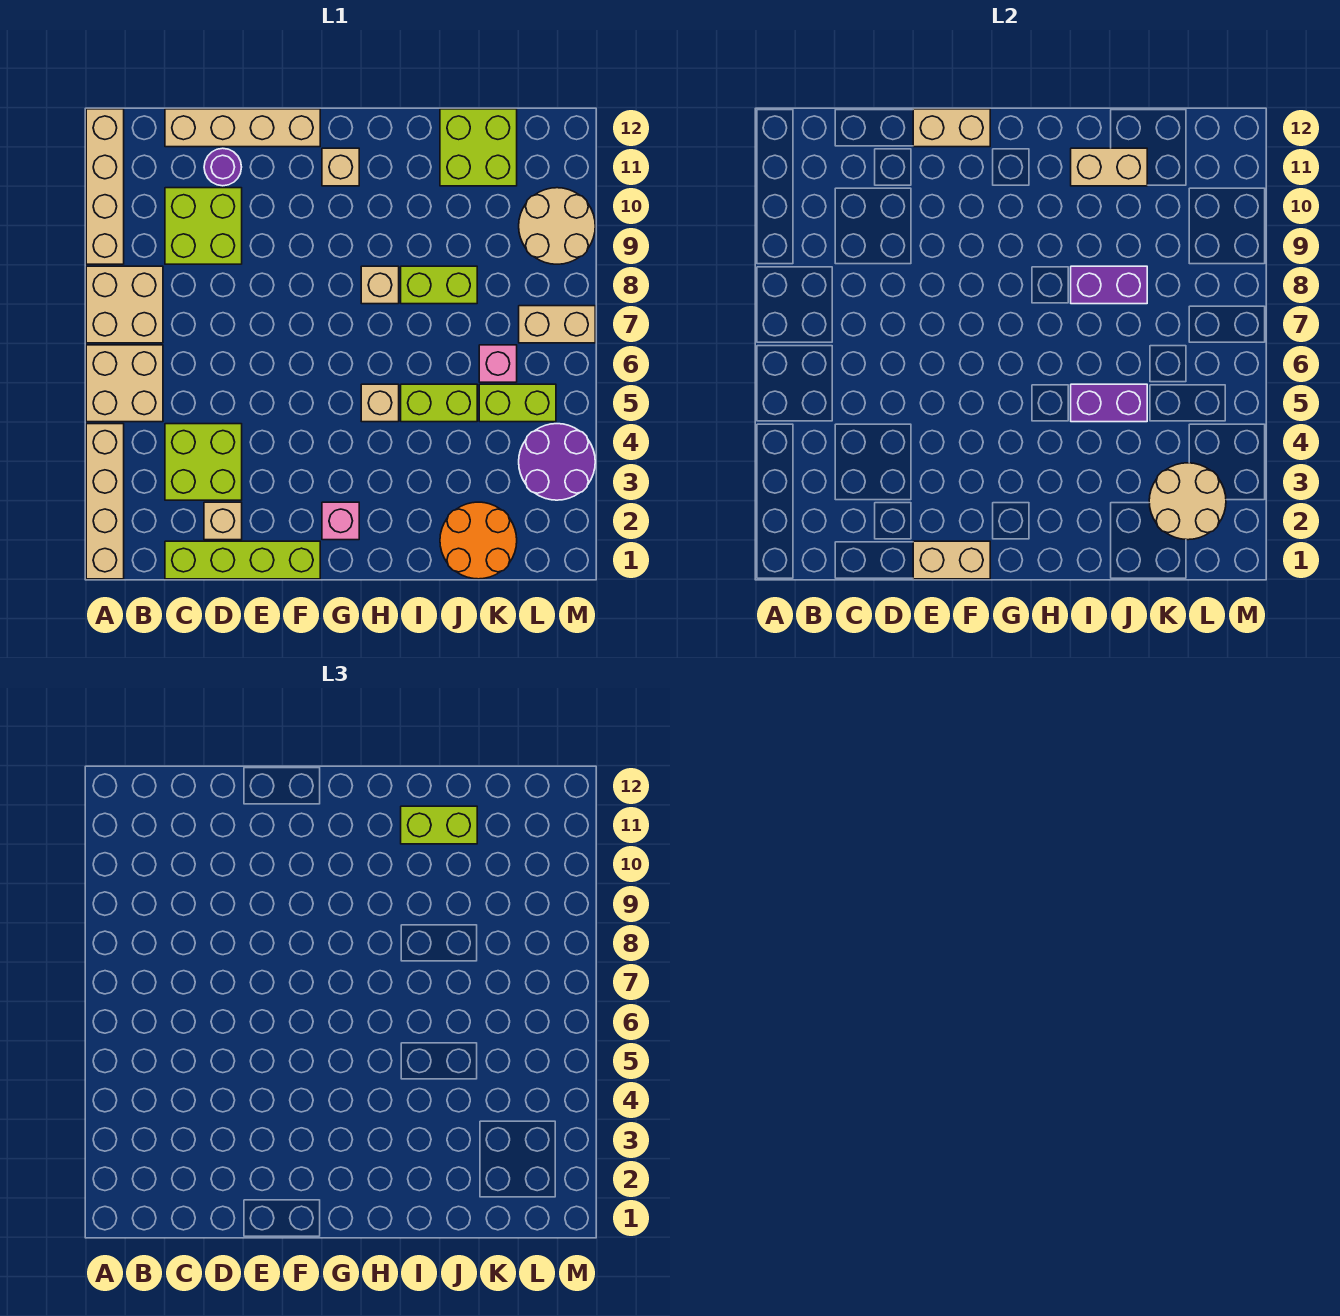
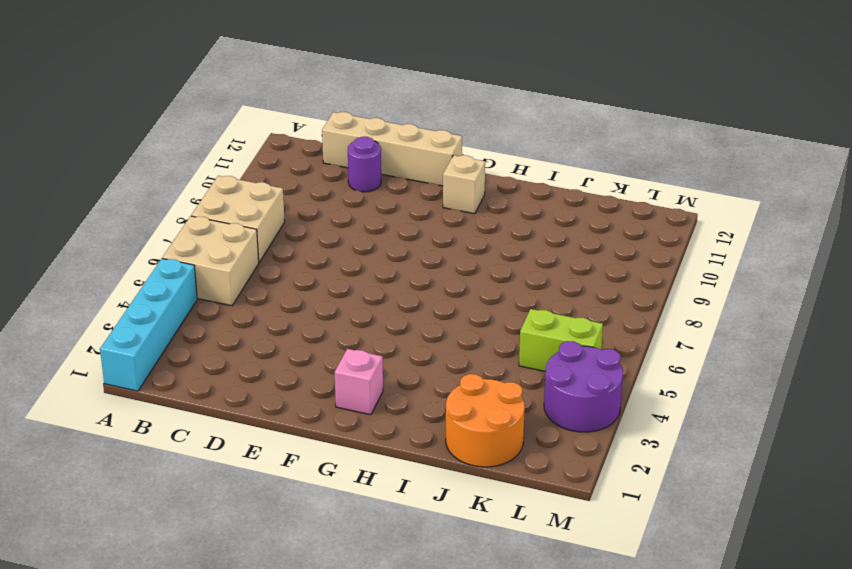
cyan 1x4 brick [100,259,197,391] -> tan 1x4 brick [86,424,124,579]
none -> tan 1x4 brick [86,109,124,264]
none -> lime 1x4 brick [165,541,320,579]
none -> lime 2x2 brick [165,424,242,500]
none -> lime 2x2 brick [165,188,242,264]

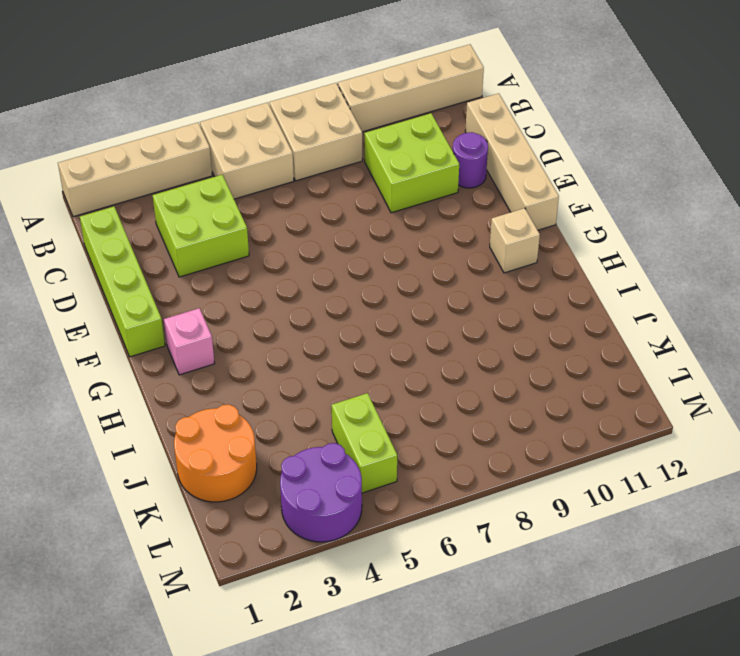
none -> tan 1x1 brick [204,502,242,540]
none -> tan 1x1 brick [361,384,399,422]
none -> tan 1x1 brick [361,266,399,304]
none -> lime 1x2 brick [401,384,477,422]

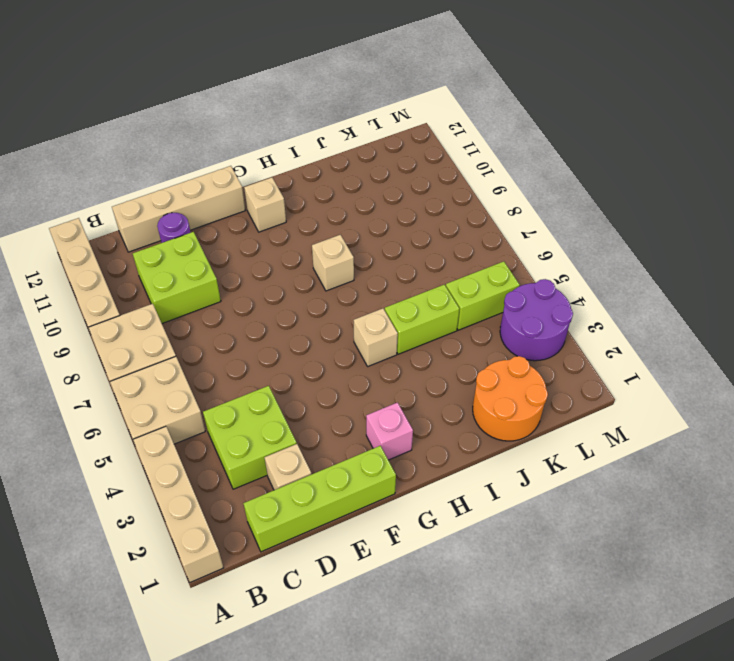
none -> lime 1x2 brick [401,266,477,304]
none -> lime 2x2 brick [440,109,517,186]
none -> pink 1x1 brick [479,345,517,382]
none -> tan 1x2 brick [519,306,595,343]

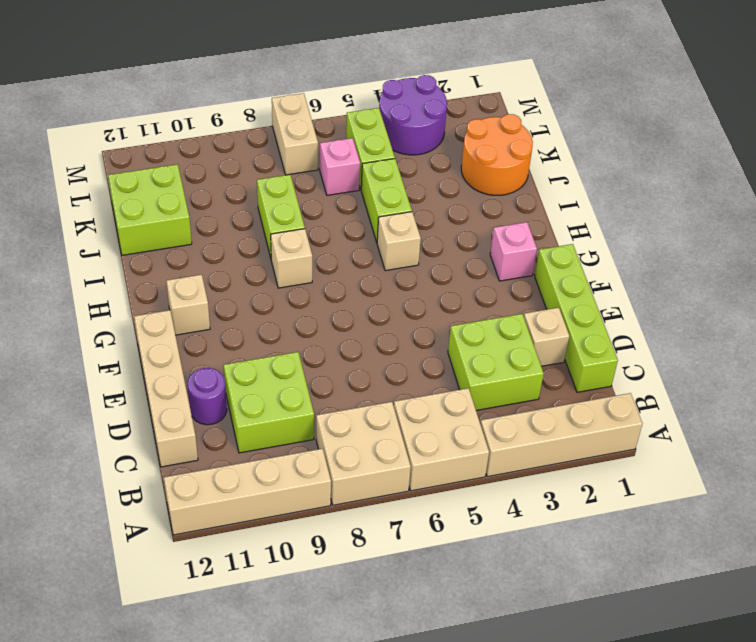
none -> tan 2x2 round brick [519,188,595,264]
none -> tan 1x2 brick [913,541,990,579]
none -> tan 1x2 brick [913,109,990,147]
none -> purple 1x2 brick [1071,384,1147,422]

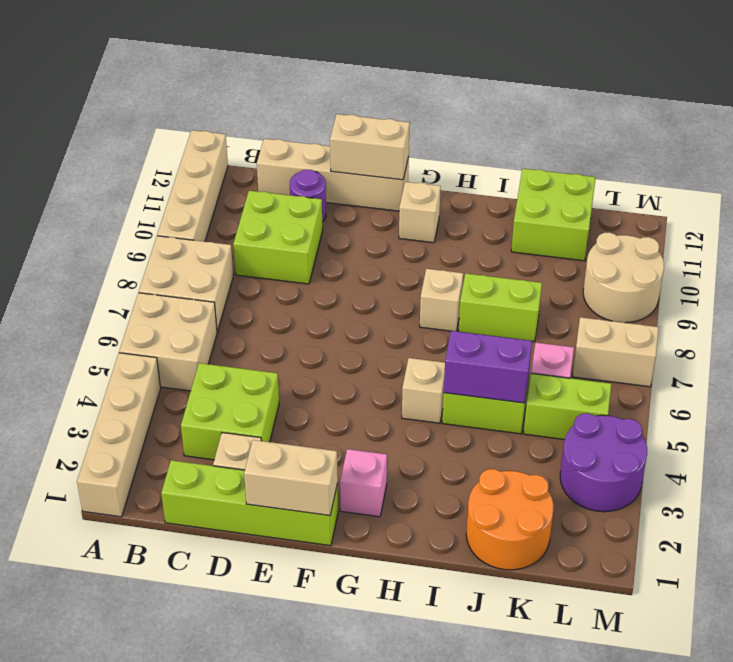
none -> purple 1x2 brick [1071,266,1147,304]
none -> tan 1x2 brick [1071,148,1147,186]
none -> tan 2x2 round brick [1149,463,1226,540]
none -> lime 1x2 brick [401,806,477,844]

